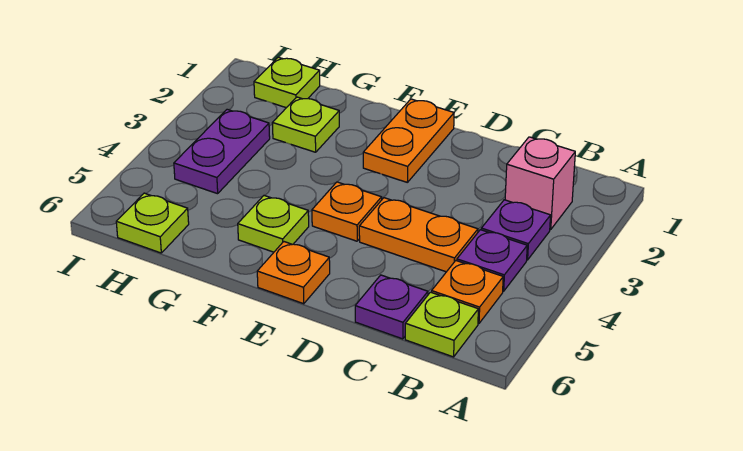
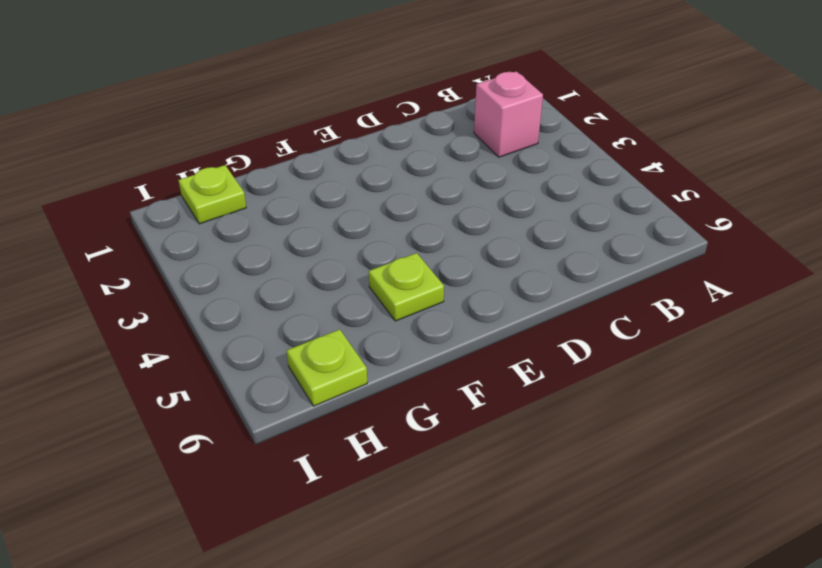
none -> purple 1x1 plate [481,200,551,260]
none -> purple 1x1 plate [457,230,527,291]
none -> orange 1x1 plate [432,261,503,324]

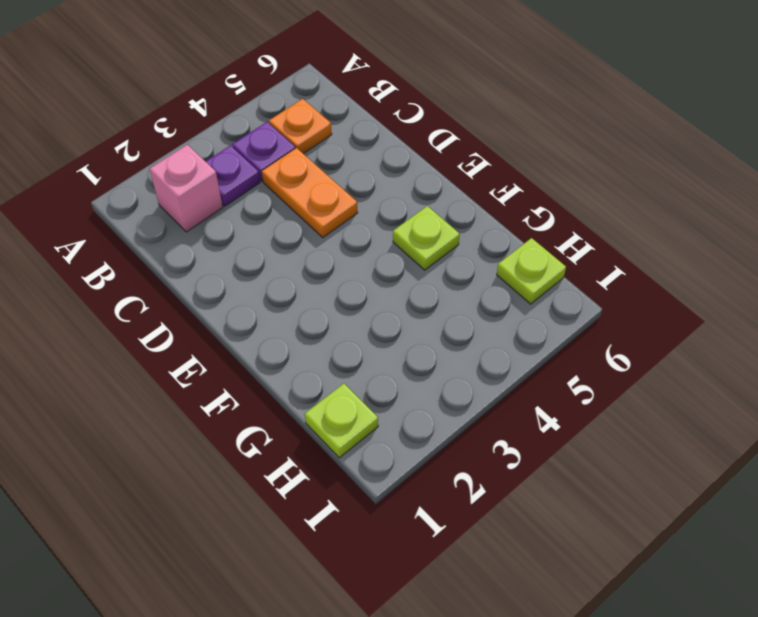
none -> lime 1x1 plate [405,292,478,357]
none -> purple 1x1 plate [355,275,428,339]
none -> orange 1x2 plate [363,99,454,182]

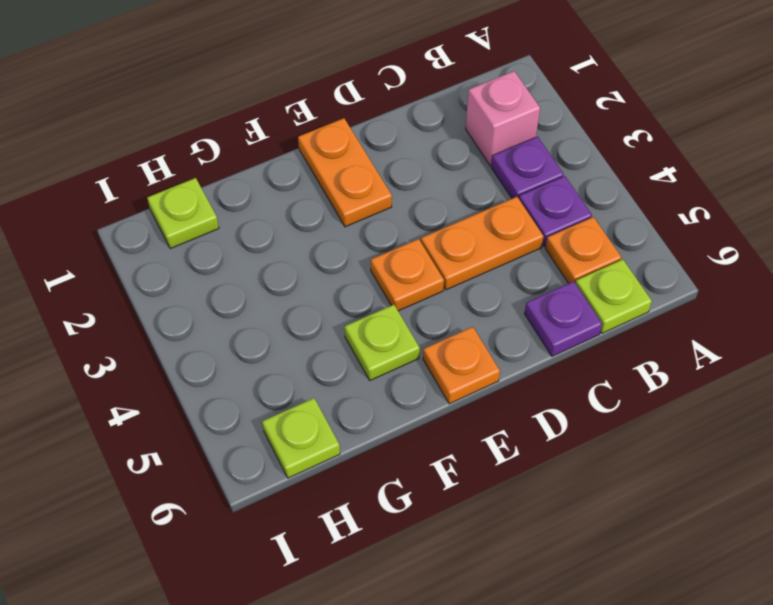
none -> lime 1x1 plate [272,97,339,152]
none -> purple 1x2 plate [174,109,270,194]

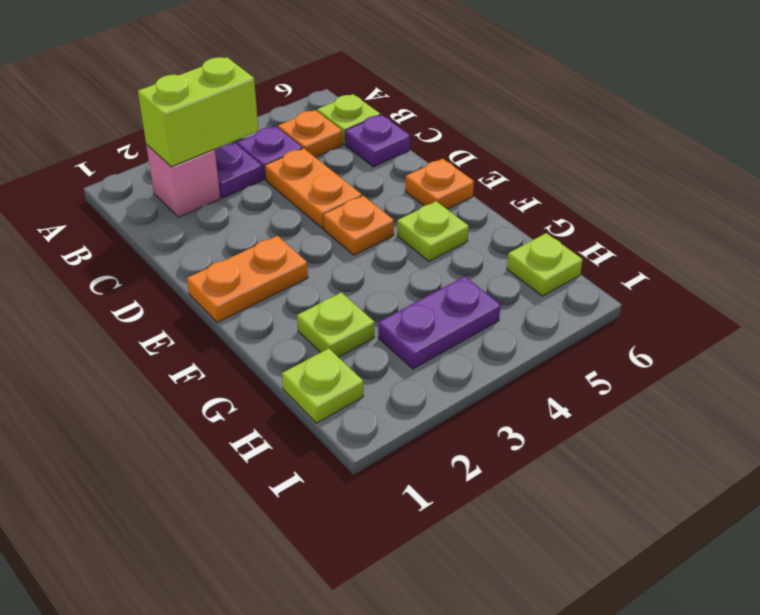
lime 1x2 brick [138,57,258,167] -> none

